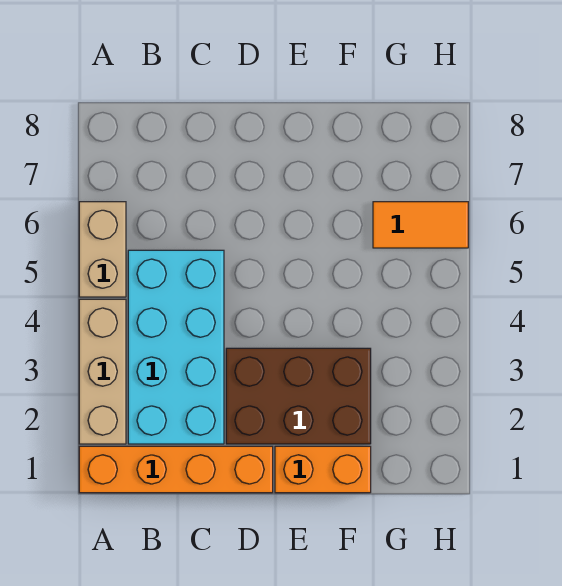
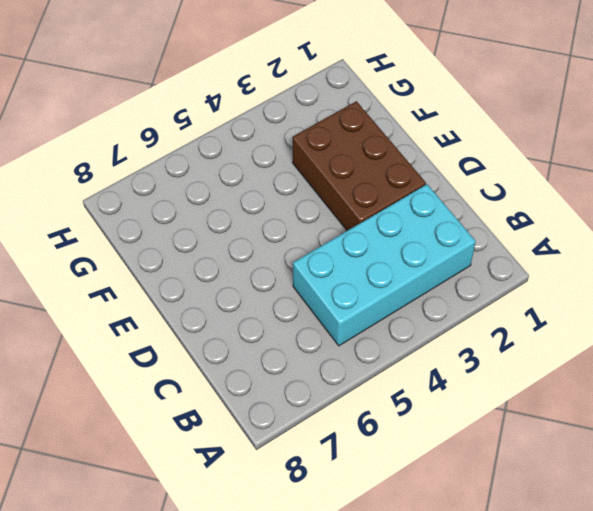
none -> orange 1x4 brick [79,446,273,493]
none -> tan 1x3 brick [79,299,126,444]

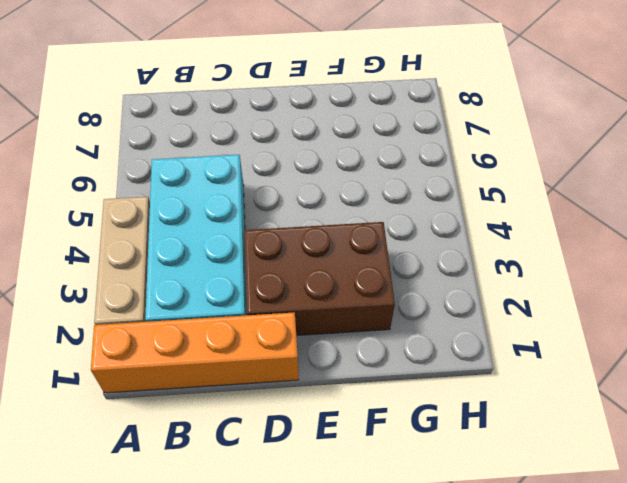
none -> tan 1x2 brick [79,202,126,297]
none -> orange 1x2 brick [275,446,371,493]

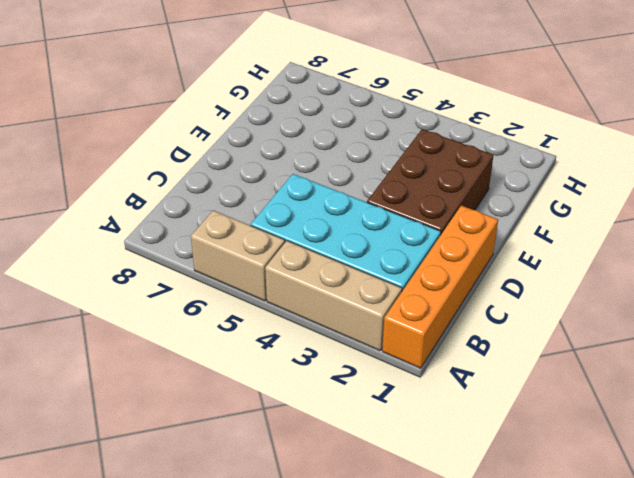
none -> orange 1x2 brick [275,446,371,493]
none -> orange 1x2 tile [373,202,468,248]

